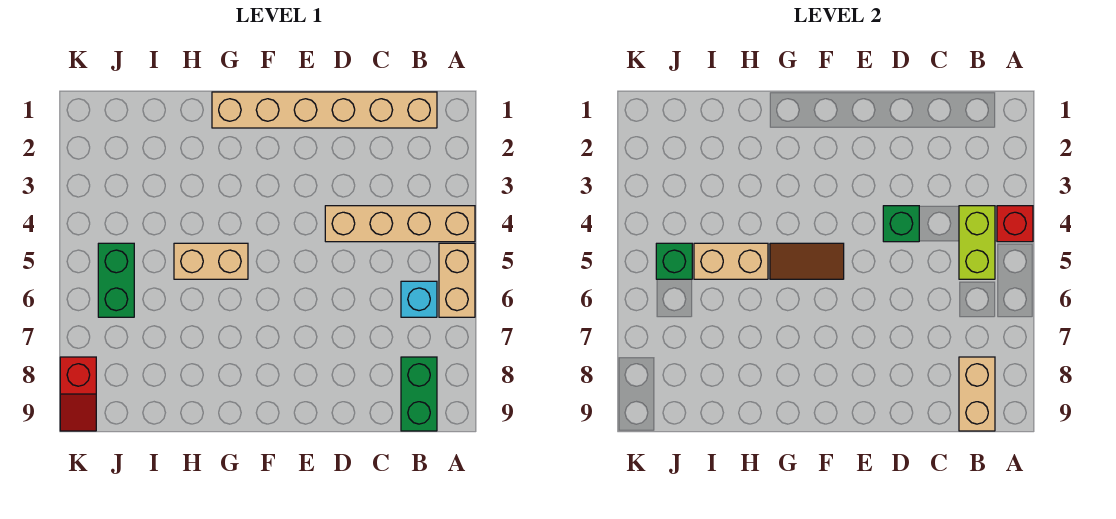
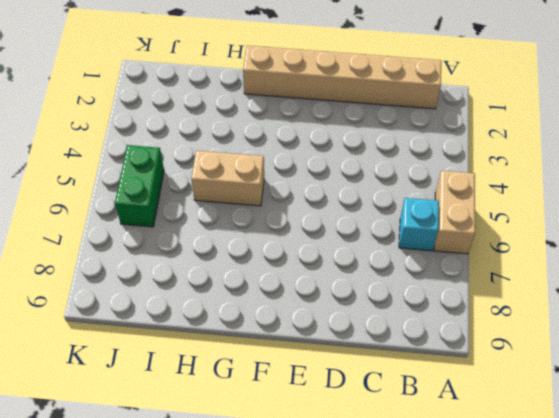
none -> tan 1x4 brick [325,206,475,242]
none -> green 1x2 brick [401,357,437,431]
none -> red 1x2 slope [60,357,96,431]

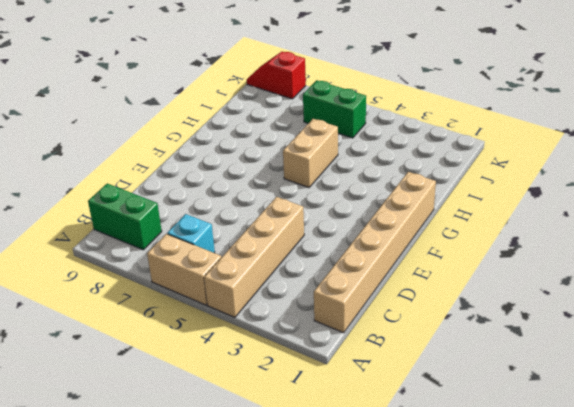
none -> red 1x1 brick [997,206,1033,242]
none -> lime 1x2 brick [959,206,995,279]
none -> tan 1x2 brick [959,357,995,431]

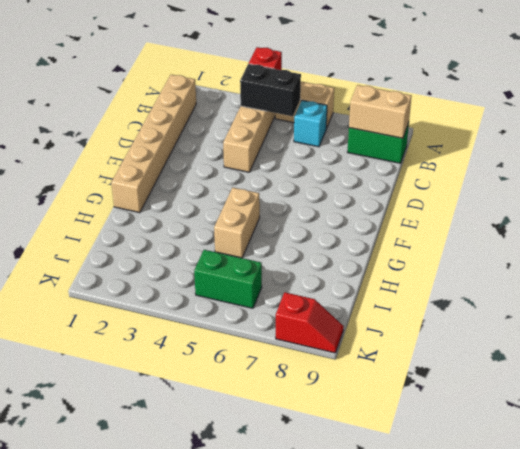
black 1x2 brick [240,64,301,116] -> lime 1x2 brick [959,206,995,279]
none -> green 1x1 brick [883,206,919,242]
none -> brown 1x2 tile [770,243,844,279]
none -> tan 1x2 brick [694,243,768,279]

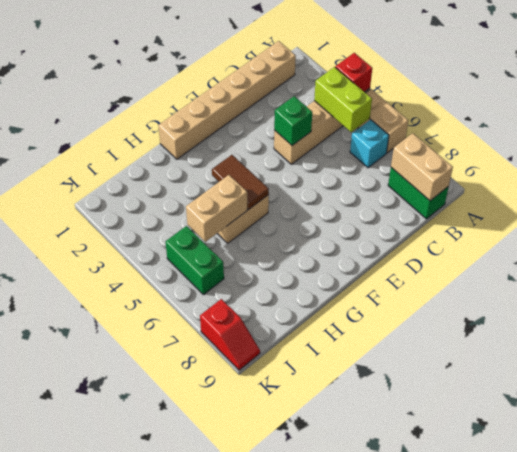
brown 1x2 tile [212,155,269,209] -> brown 1x2 tile turned to [770,243,844,279]
none -> green 1x1 brick [656,243,692,279]

